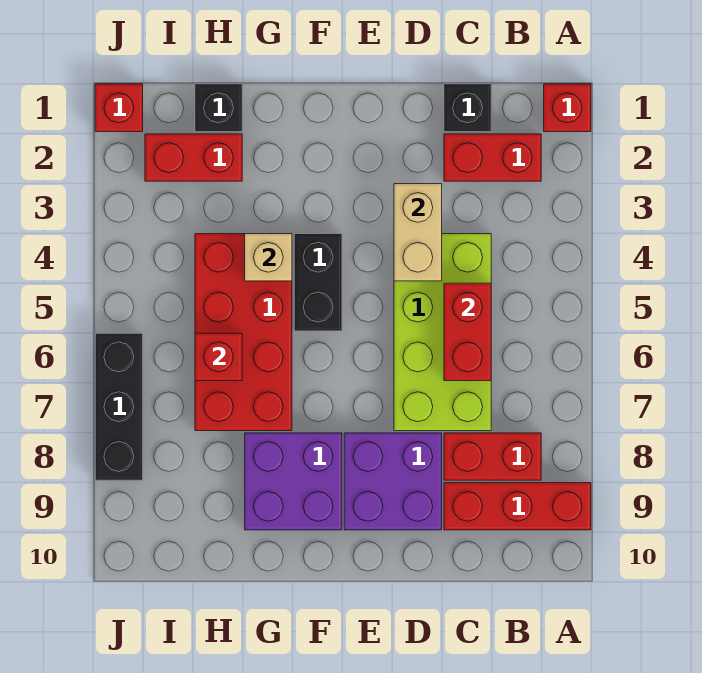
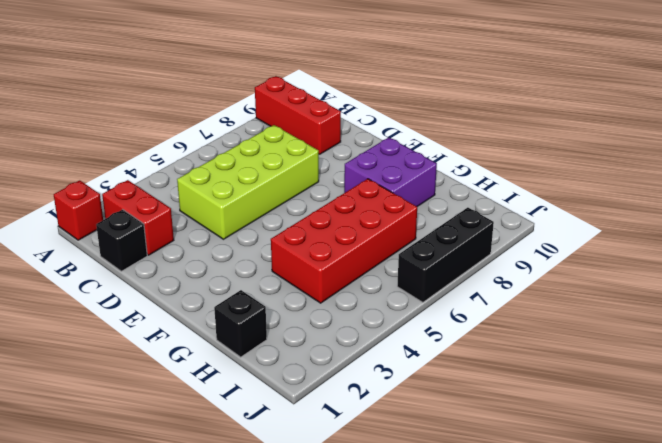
none -> red 1x2 brick [444,433,541,480]
none -> purple 2x2 brick [344,433,442,530]
none -> black 1x2 brick [294,234,342,331]

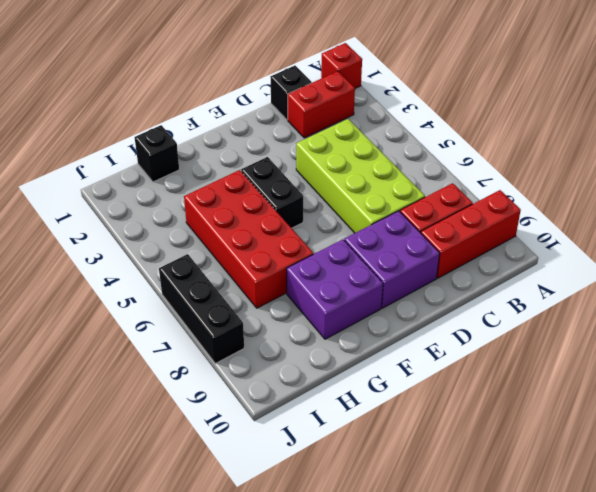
none -> red 1x2 brick [145,134,242,181]
none -> red 1x1 brick [95,84,143,132]
none -> red 1x2 brick [444,283,491,381]

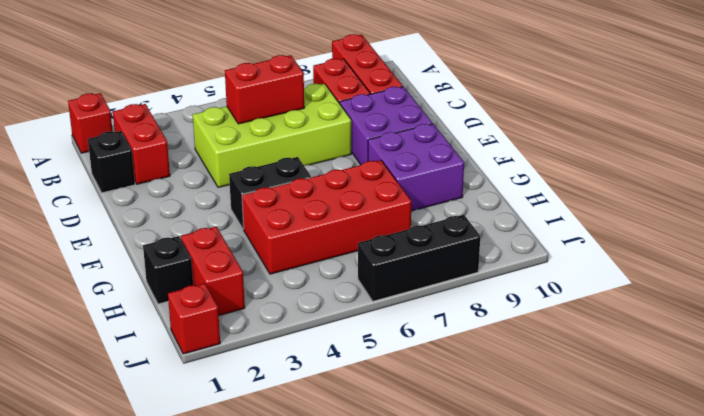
none -> tan 1x2 brick [394,184,442,281]
none -> tan 1x1 brick [245,234,292,281]
none -> red 1x1 brick [195,333,242,381]

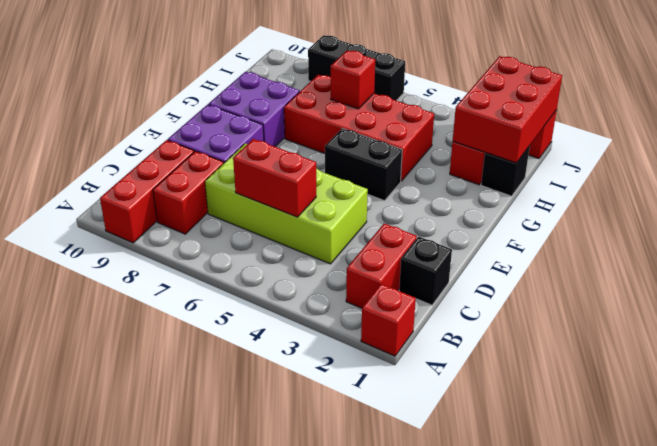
red 2x3 brick [453,56,562,163] -> none
none -> tan 1x2 brick [394,184,442,281]
none -> tan 1x1 brick [245,234,292,281]

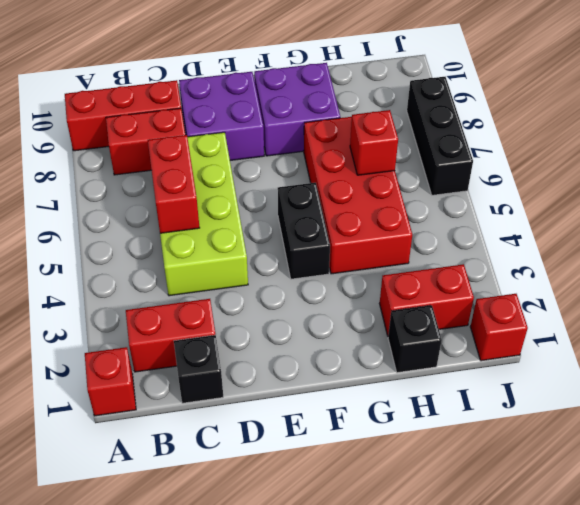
none -> tan 1x2 brick [394,184,442,281]
none -> tan 1x1 brick [245,234,292,281]

